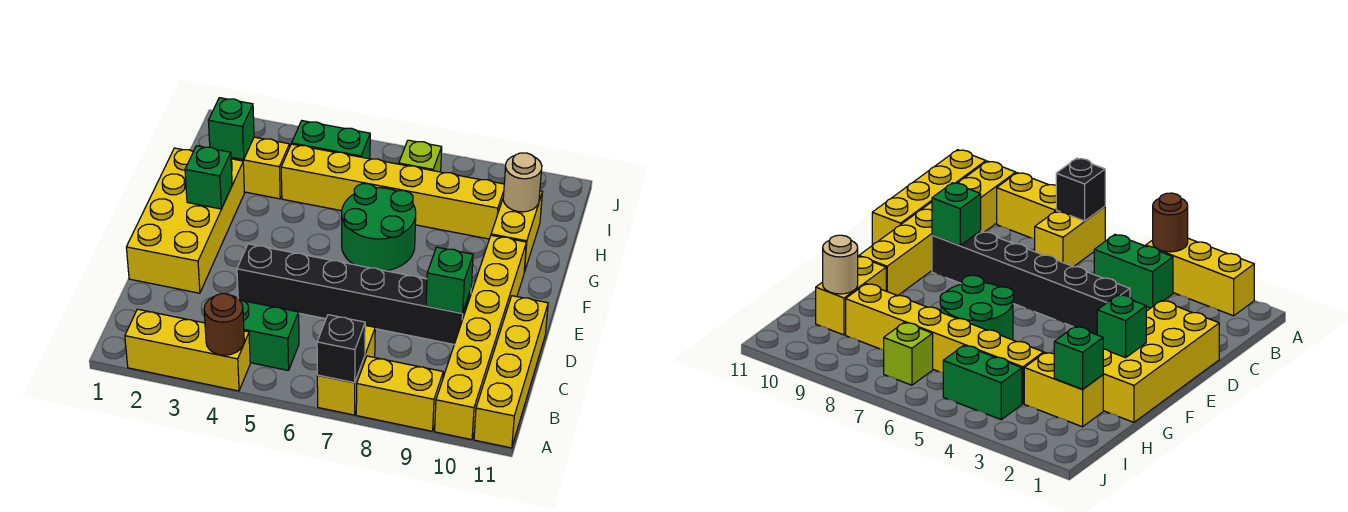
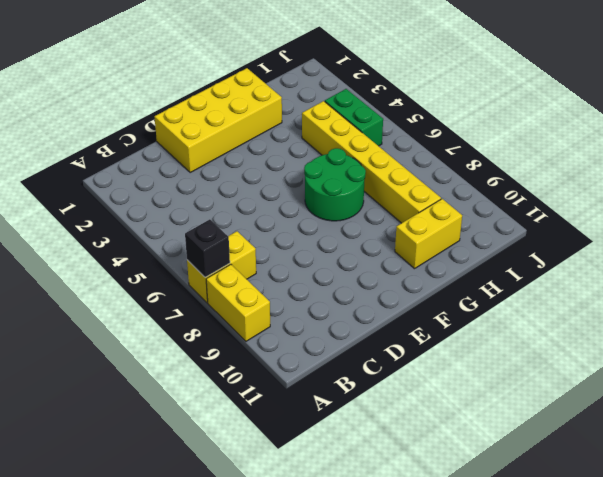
none -> yellow 1x3 brick [125,309,250,391]
none -> yellow 1x6 brick [435,235,526,440]
none -> yellow 1x4 brick [474,296,548,448]

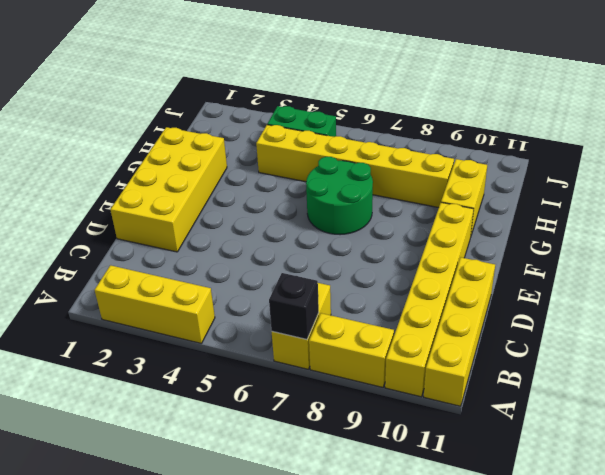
none -> green 1x2 brick [240,300,299,370]
none -> black 1x6 brick [237,244,471,344]
none -> yellow 1x2 brick [231,137,290,199]

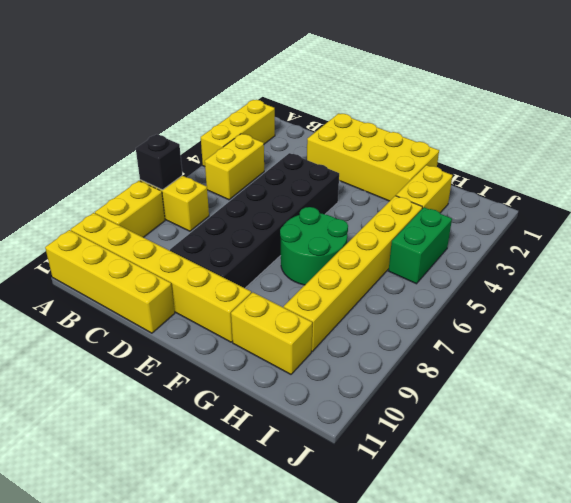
yellow 1x2 brick [205,134,264,200] -> green 1x2 brick [240,300,299,370]
black 2x6 brick [170,153,339,288] -> black 1x6 brick [237,244,471,344]
none -> lime 1x1 brick [399,140,442,172]
none -> brown 1x1 round brick [204,294,244,355]
none -> green 1x1 brick [426,247,473,313]

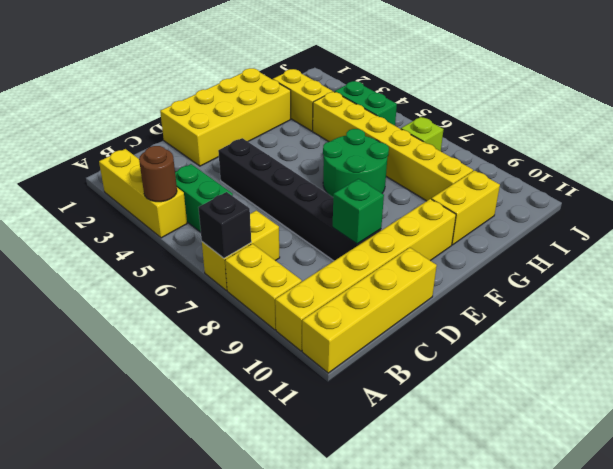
none -> green 1x1 brick [185,146,232,209]
none -> green 1x1 brick [208,98,254,160]
none -> tan 1x1 round brick [503,153,542,212]

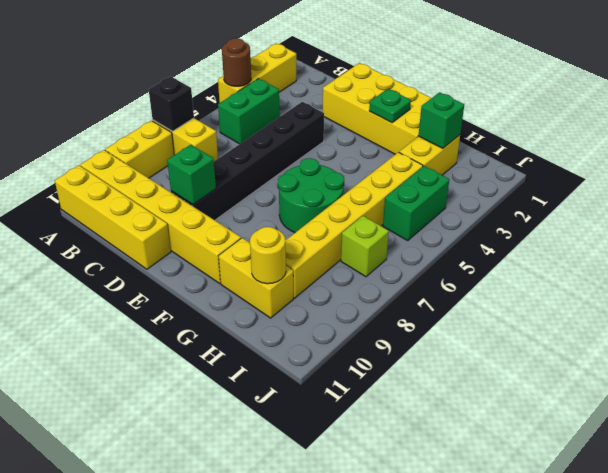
green 1x1 plate [369,89,411,123] -> green 1x1 brick [185,146,232,209]
yellow 1x1 round brick [250,227,286,284] -> tan 1x1 round brick [503,153,542,212]

